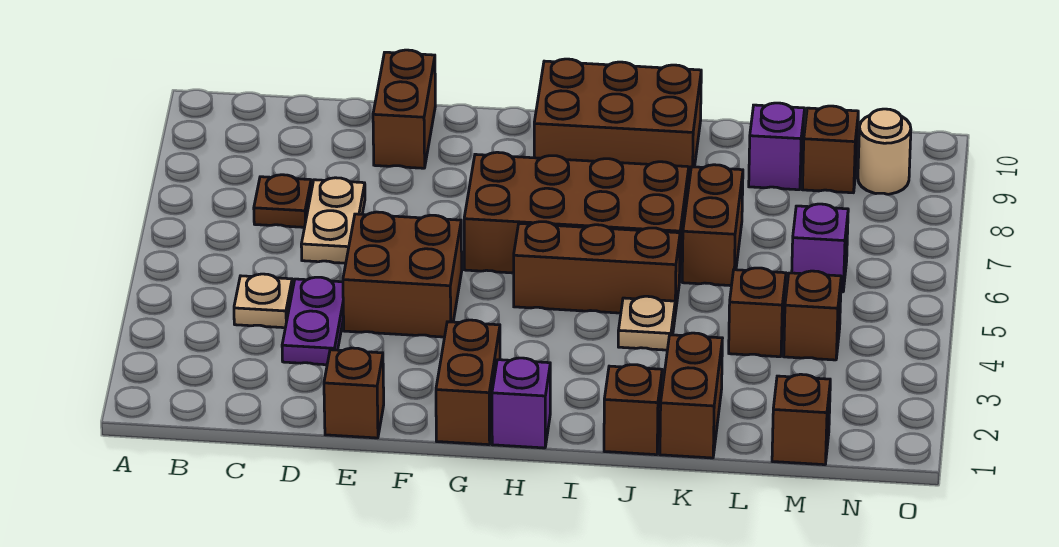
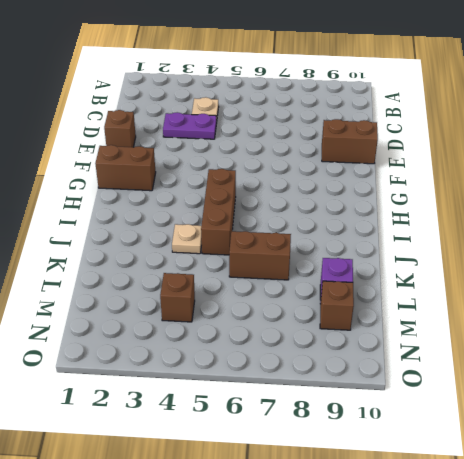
none -> brown 1x1 plate [254,175,311,227]
none -> tan 1x2 plate [301,178,365,263]
none -> brown 2x2 brick [343,212,462,337]

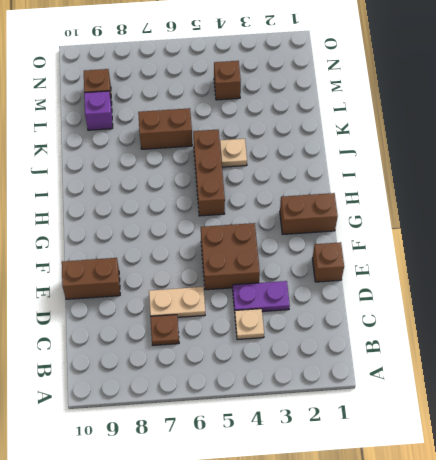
none -> brown 2x4 brick [464,152,689,282]
none -> purple 1x1 brick [492,358,550,448]
none -> brown 2x3 brick [534,59,701,181]

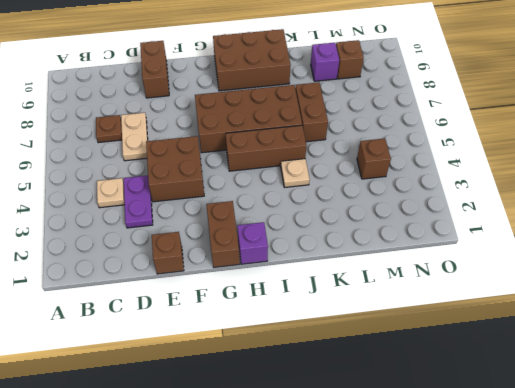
none -> brown 1x1 brick [604,365,662,455]
none -> brown 1x2 brick [660,333,722,458]
none -> brown 1x1 brick [729,268,786,357]

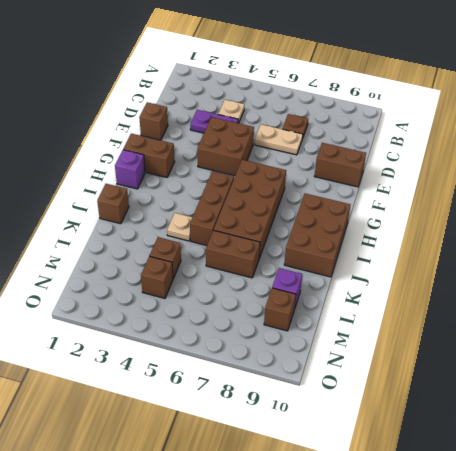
none -> brown 1x2 brick [660,333,722,458]
none -> brown 1x1 brick [772,374,830,465]
none -> purple 1x1 brick [792,204,848,292]

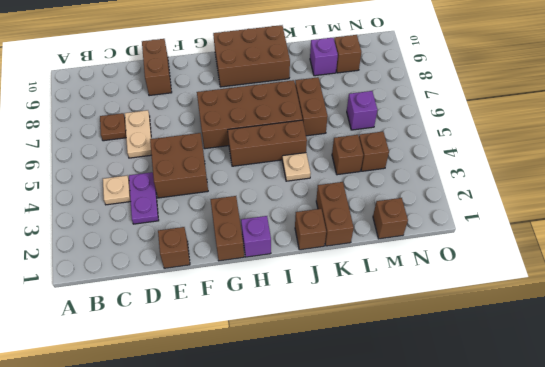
none -> tan 1x1 round brick [858,109,911,194]

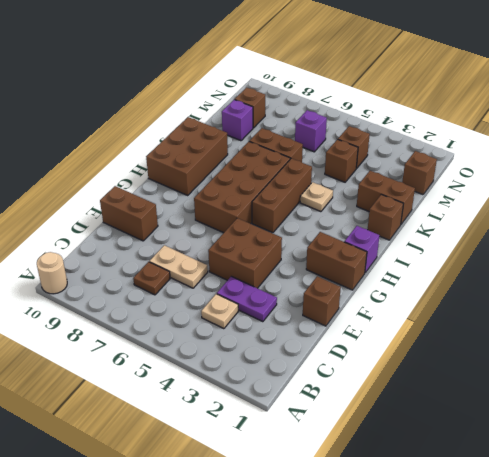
tan 1x1 round brick [37,252,67,294] -> tan 1x1 round brick moved to [858,109,911,194]

